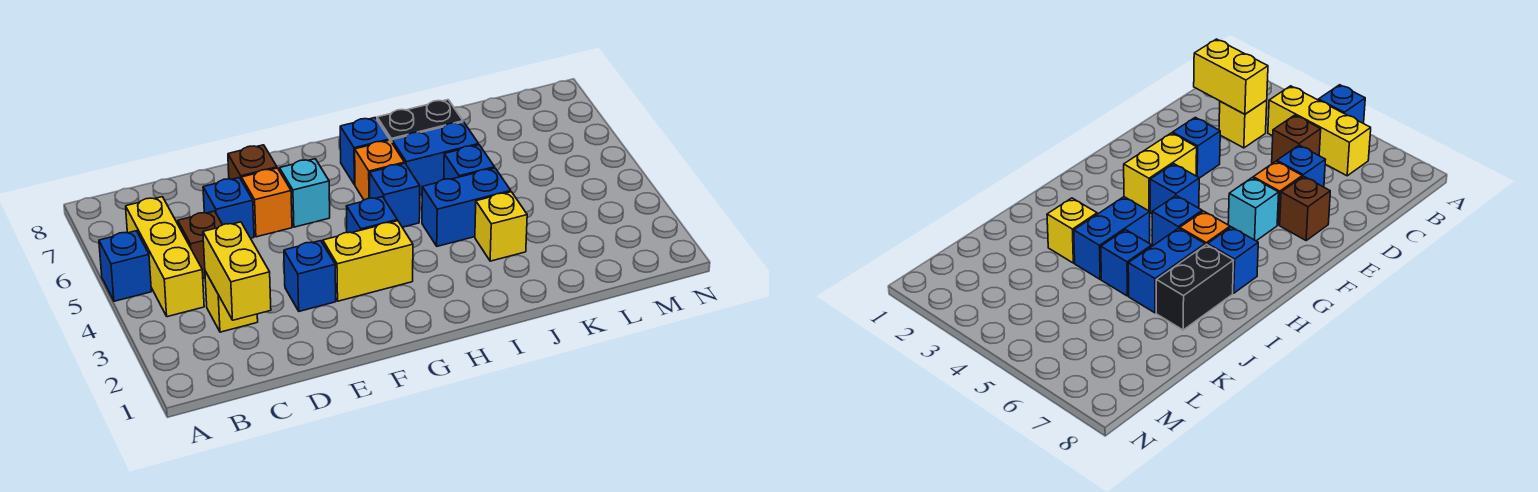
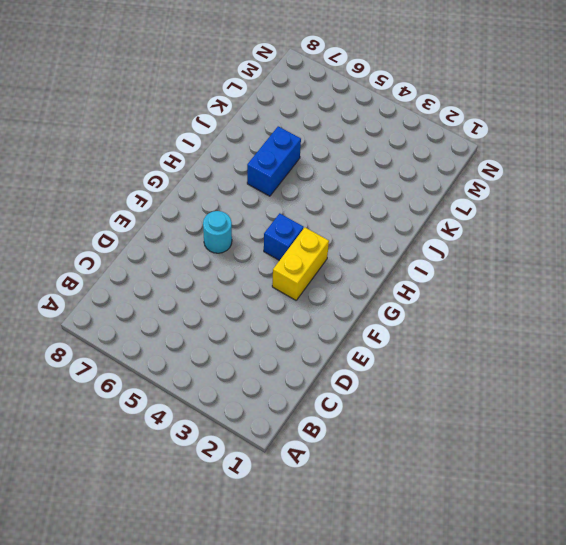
cyan 1x1 round brick [203,211,232,253] -> cyan 1x1 brick [280,159,330,227]
none -> blue 1x1 brick [99,231,151,301]
none -> yellow 1x3 brick [126,197,204,317]
none -> yellow 1x1 brick [205,271,258,332]

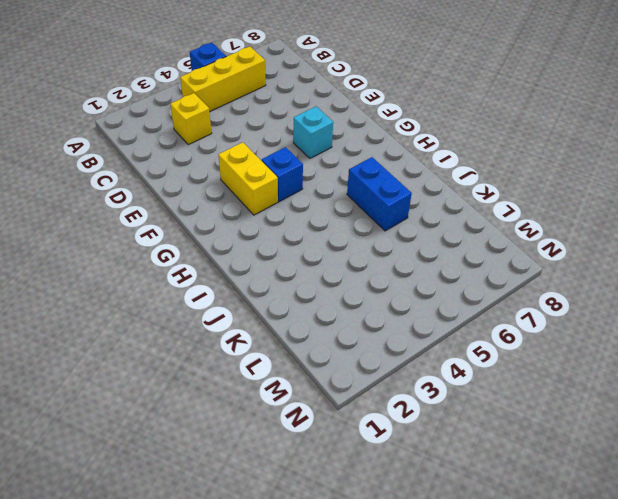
none -> brown 1x1 brick [178,211,222,278]
none -> blue 1x1 brick [203,178,254,238]
none -> blue 1x1 brick [284,241,336,311]

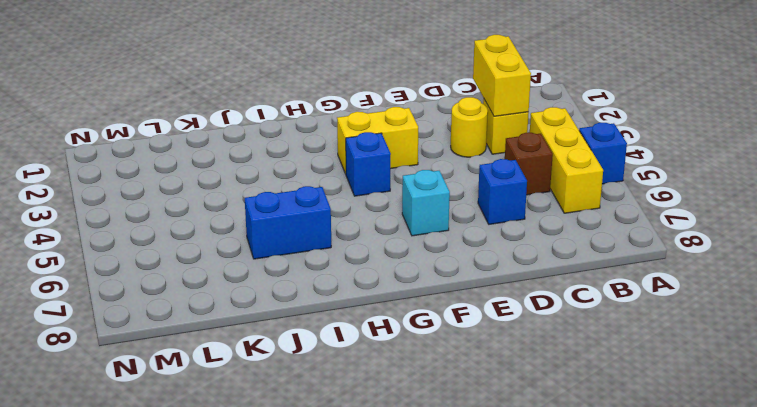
yellow 1x1 round brick [451,97,488,157] -> none
none -> blue 1x1 brick [284,241,336,311]
none -> orange 1x1 brick [241,168,292,237]
none -> brown 1x1 brick [228,145,277,181]

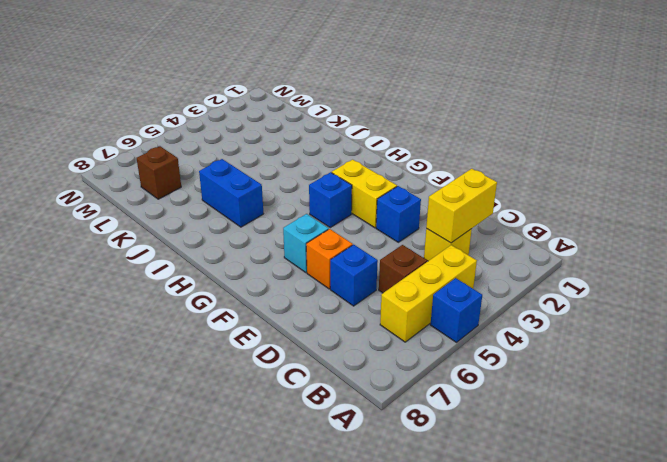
brown 1x1 brick [137,146,181,199] -> brown 1x1 brick moved to [228,145,277,181]
none -> blue 1x1 brick [370,163,420,227]
none -> orange 1x1 brick [355,140,404,200]
none -> blue 1x1 brick [340,118,389,185]

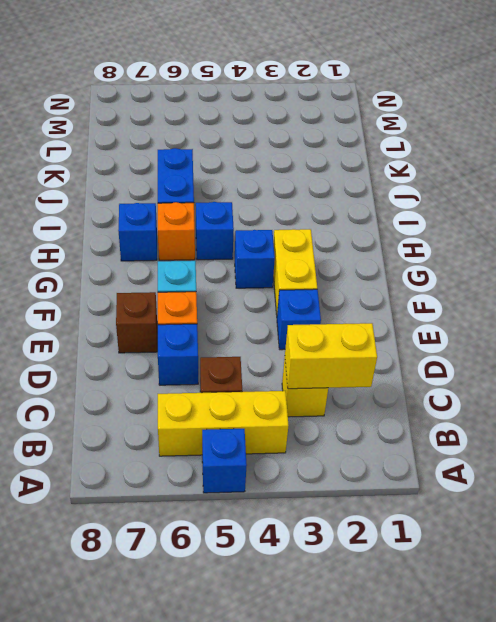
none -> blue 1x2 brick [422,168,511,246]
none -> black 1x2 brick [377,100,463,142]
none -> yellow 1x1 brick [475,192,527,261]

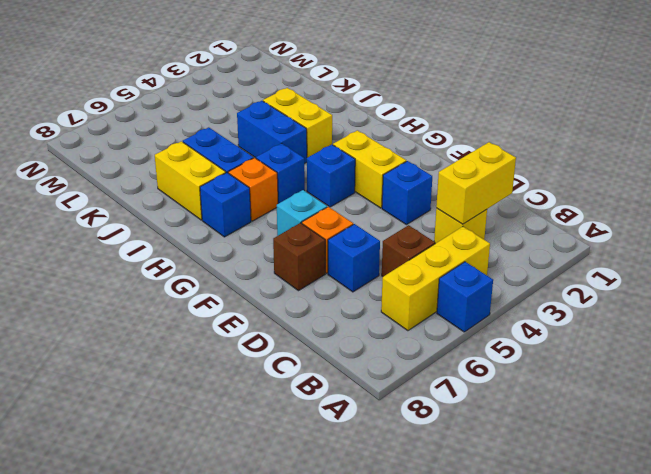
yellow 1x2 brick [263,88,332,158] -> yellow 1x1 brick [475,192,527,261]
yellow 1x2 brick [155,141,226,220] -> black 1x2 brick [377,100,463,142]
none -> blue 1x1 brick [444,145,495,179]

